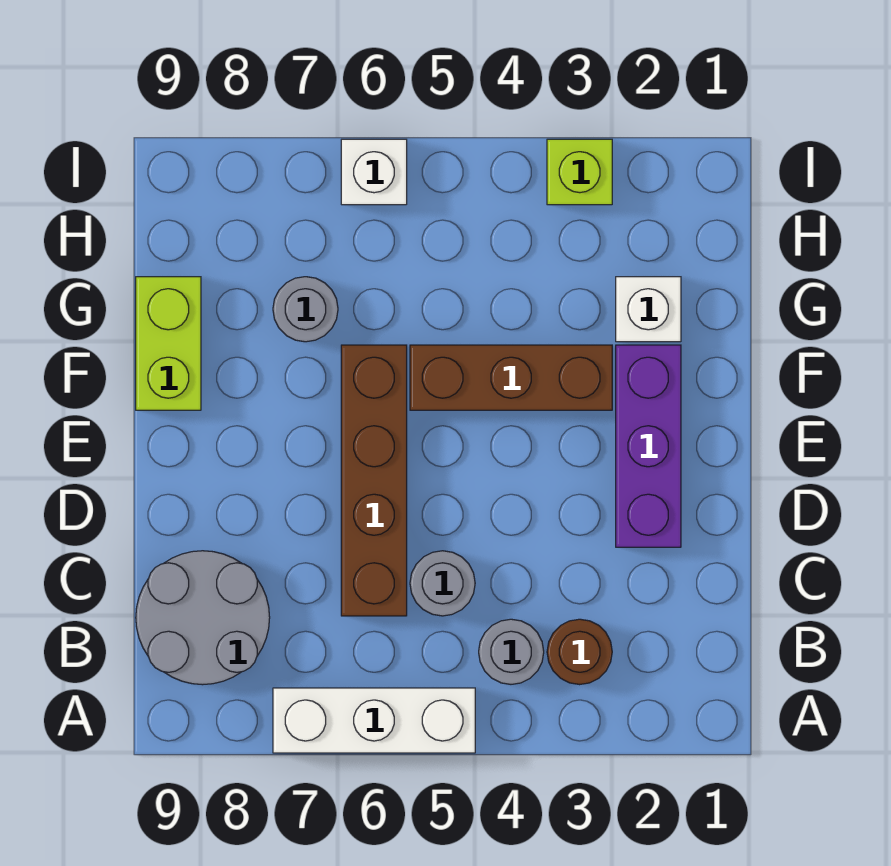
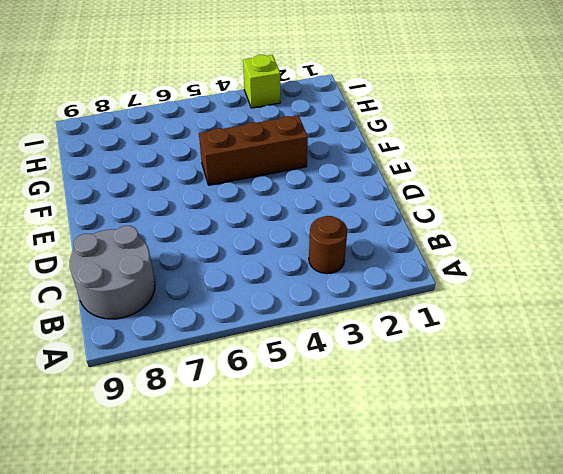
none -> white 1x3 brick [273,688,475,753]
none -> grey 1x1 round brick [479,619,544,684]
none -> grey 1x1 round brick [410,551,475,616]

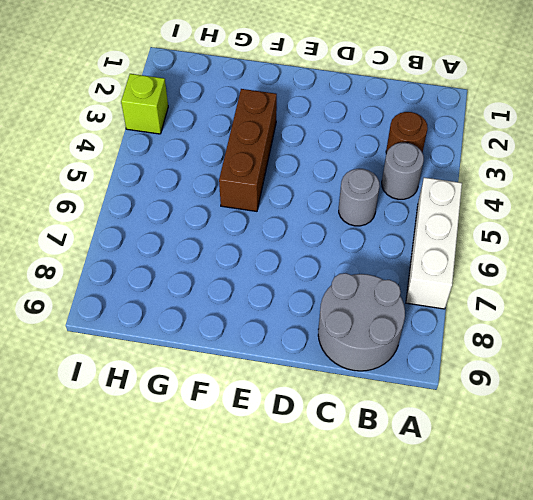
none -> brown 1x4 brick [341,345,407,616]
none -> purple 1x3 brick [616,345,681,547]
none -> lime 1x2 brick [136,277,201,410]

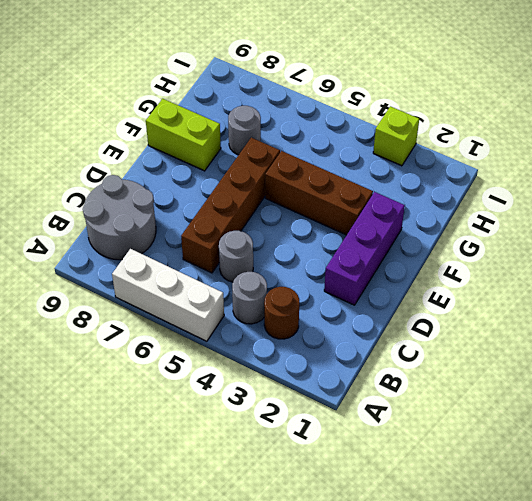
lime 1x2 brick [146,99,221,171] -> lime 1x2 brick turned to [136,277,201,410]
none -> white 1x1 brick [616,277,681,342]
none -> white 1x1 brick [341,139,407,205]

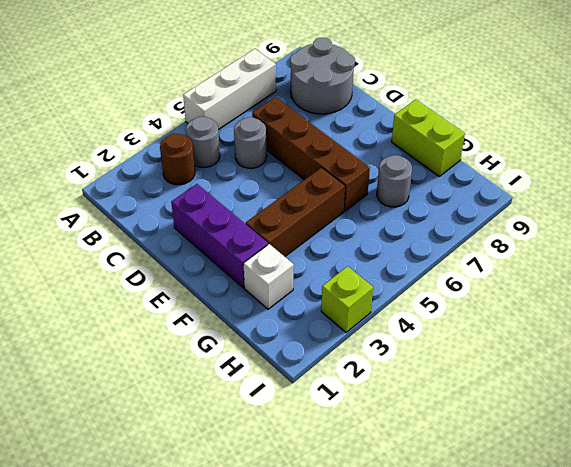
none -> white 1x1 brick [341,139,407,205]

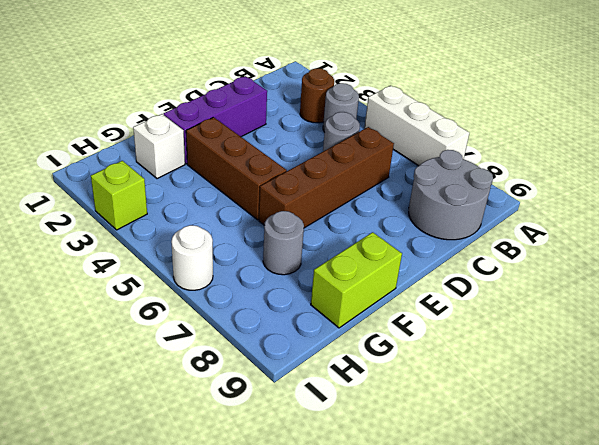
white 1x1 round brick [171,225,213,290] -> white 1x1 brick [341,139,407,205]

